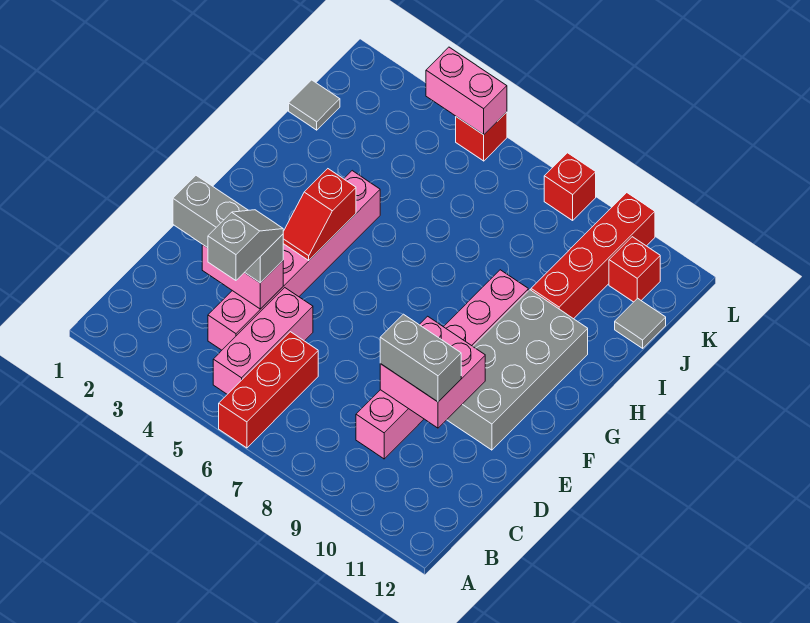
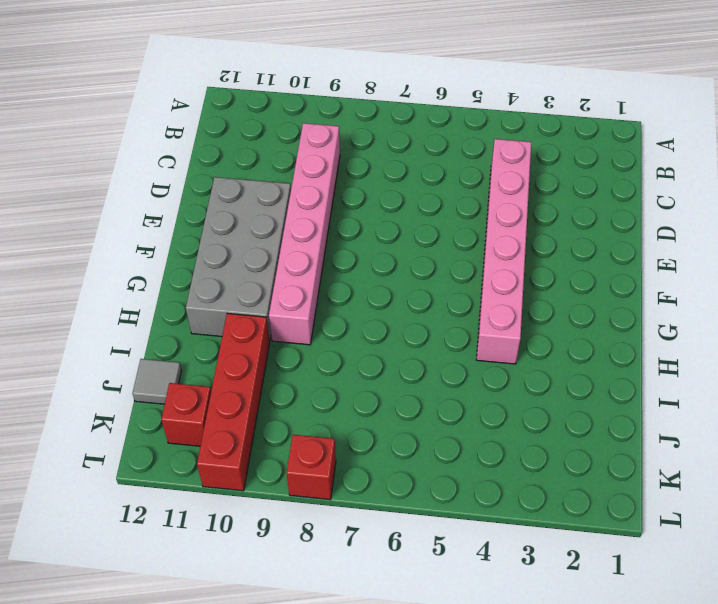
none -> red 1x3 brick [219,332,318,448]
none -> pink 1x3 brick [213,288,313,394]
none -> grey 1x1 tile [289,80,340,130]

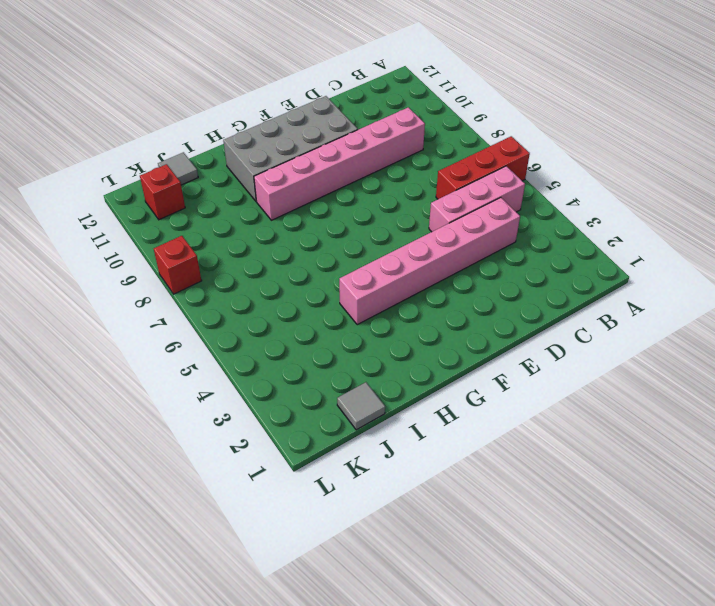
none -> red 1x4 brick [531,193,655,319]
none -> red 1x1 brick [456,112,507,161]
none -> pink 1x2 brick [202,244,283,309]

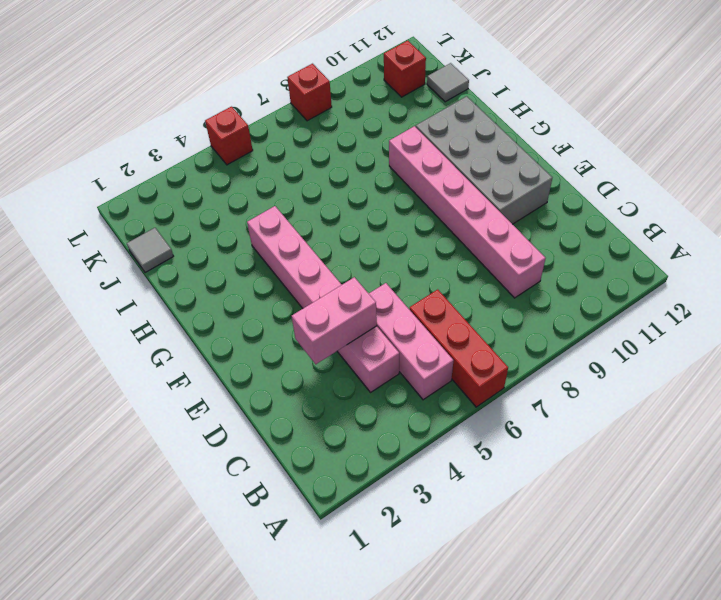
none -> red 1x4 brick [531,193,655,319]
none -> pink 2x2 brick [380,316,485,428]
none -> red 1x2 slope [283,169,356,260]

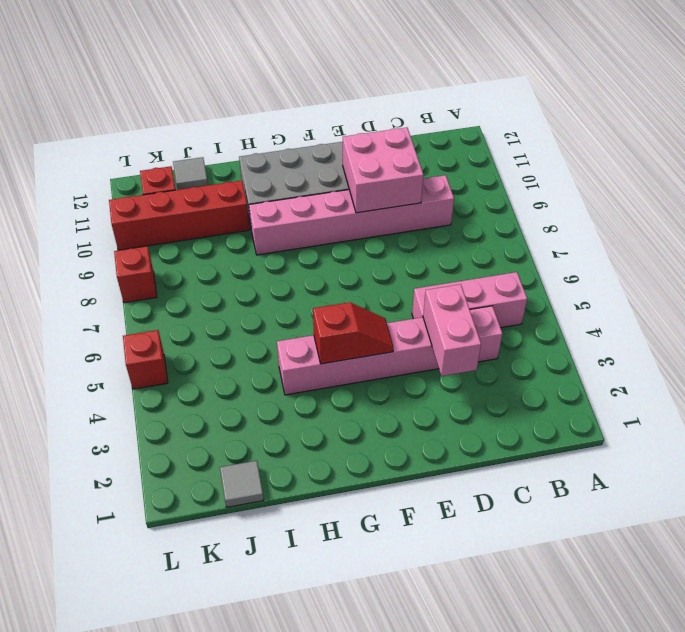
none -> red 1x3 brick [219,332,318,448]
none -> pink 1x2 brick [426,47,507,135]
none -> grey 1x3 brick [173,176,283,283]

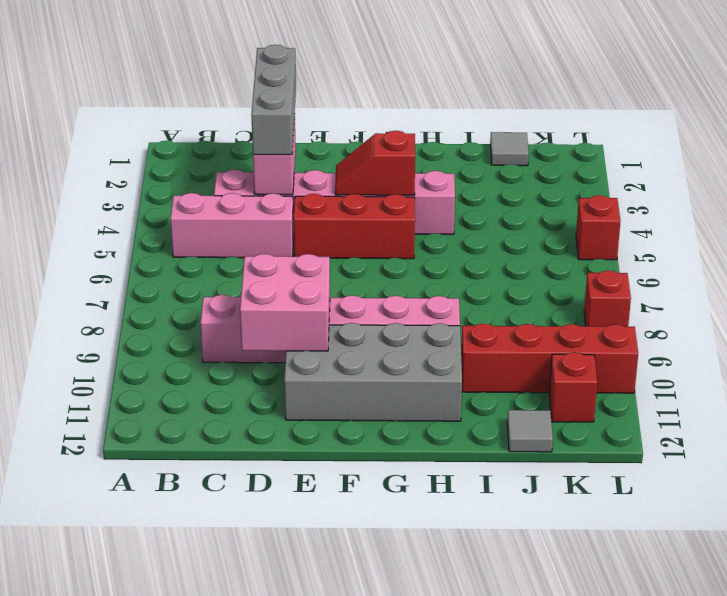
red 1x3 brick [294,194,415,259] -> red 1x3 brick moved to [219,332,318,448]
none -> pink 1x2 brick [426,47,507,135]
none -> grey 1x2 brick [380,314,461,402]
none -> grey 1x2 slope [208,210,283,280]

